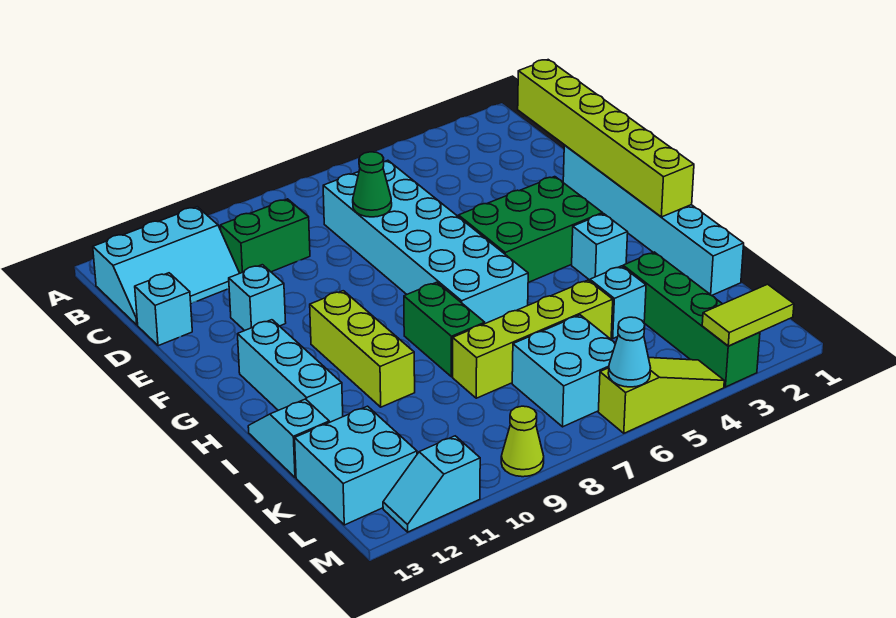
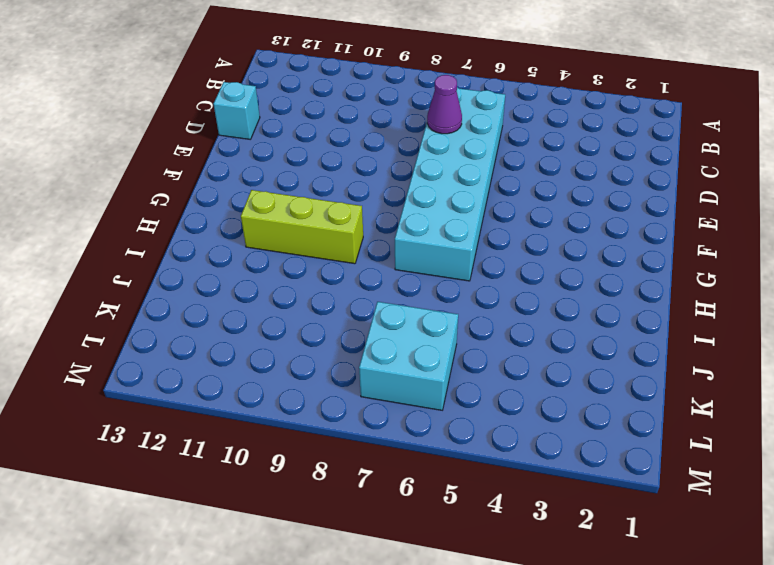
purple 1x1 cone [427,75,462,134] -> green 1x1 cone [353,152,392,217]
lime 1x3 brick [241,190,363,264] -> lime 1x3 brick turned to [310,291,415,407]
none -> cyan 2x3 slope [93,207,240,325]
none -> green 1x2 brick [220,199,310,273]
none -> cyan 1x6 brick [563,145,744,296]

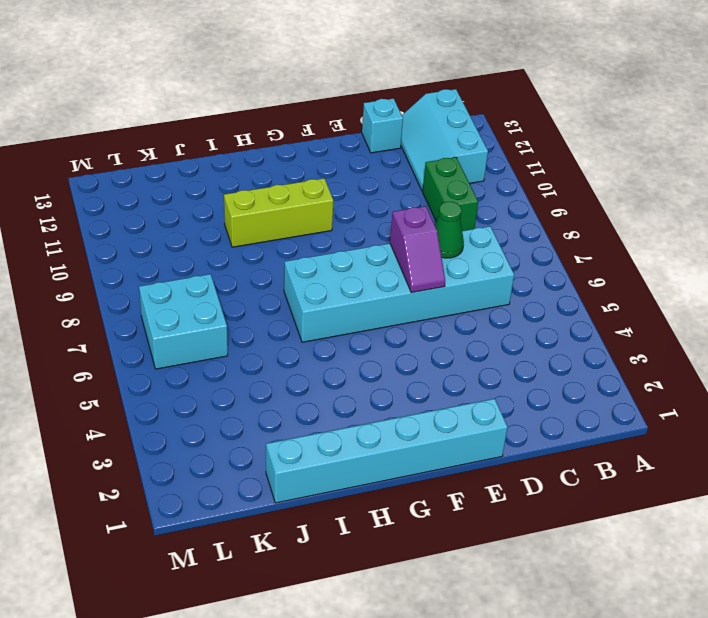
purple 1x2 slope [390,206,445,293] -> none
none -> cyan 1x1 brick [229,265,286,331]
none -> green 2x3 brick [458,177,603,282]
none -> cyan 1x3 brick [238,320,343,422]

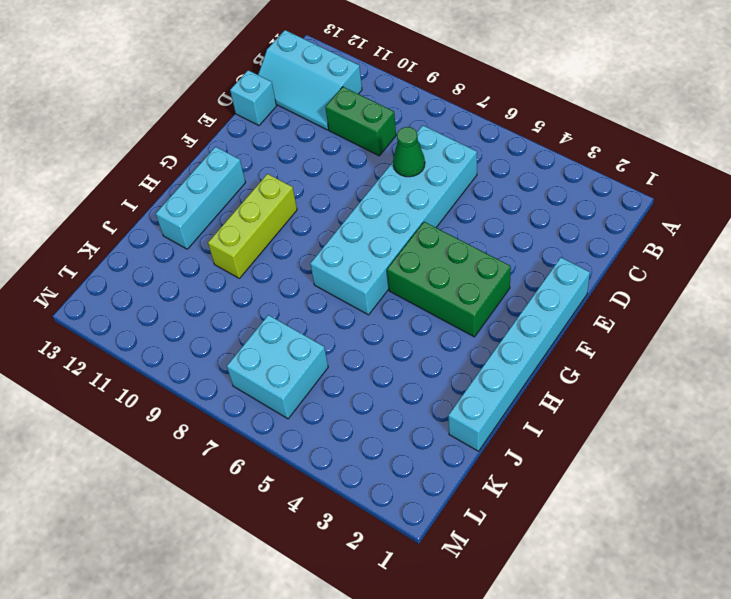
none -> cyan 1x1 brick [229,265,286,331]
none -> cyan 1x1 brick [572,214,628,280]
none -> green 1x2 brick [404,282,485,377]

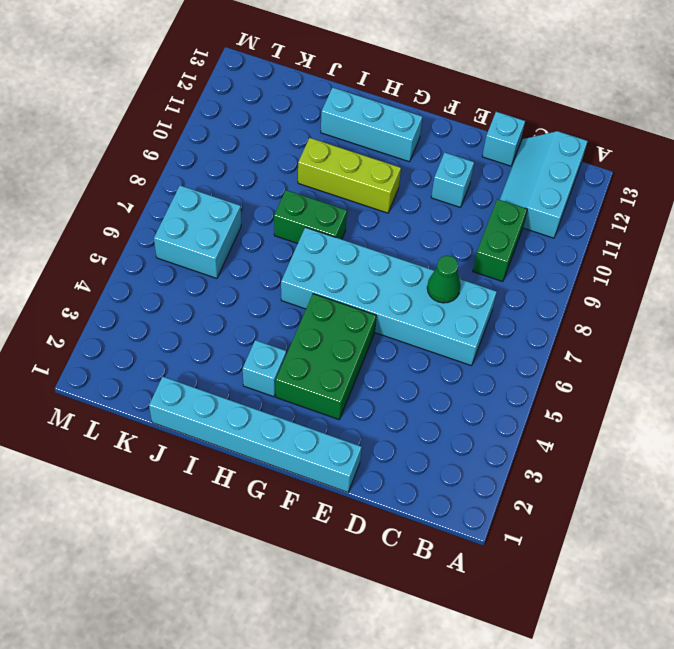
none -> cyan 1x2 slope [248,399,329,478]
none -> green 1x4 brick [623,252,760,387]
none -> cyan 1x1 brick [590,266,646,339]

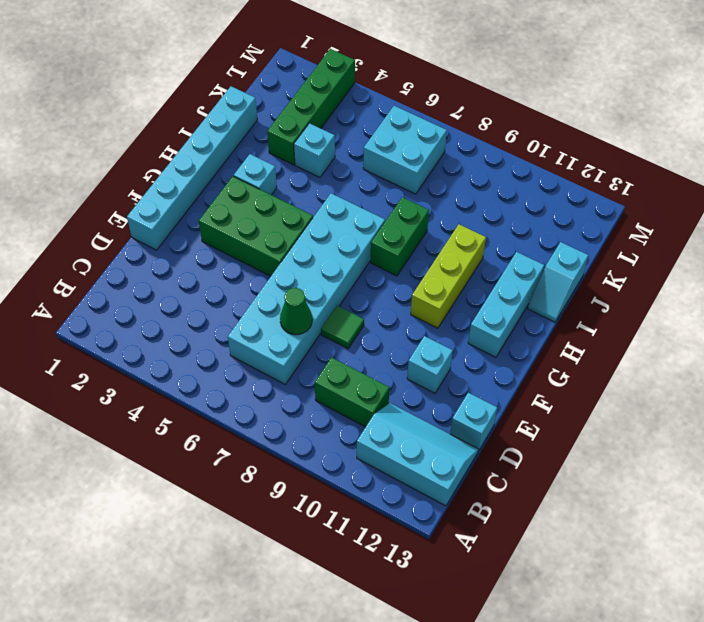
green 1x1 tile [321,306,364,349] -> none
none -> lime 1x4 brick [453,280,613,398]
none -> cyan 2x2 brick [295,406,417,525]
none -> lime 1x3 slope [598,358,724,433]

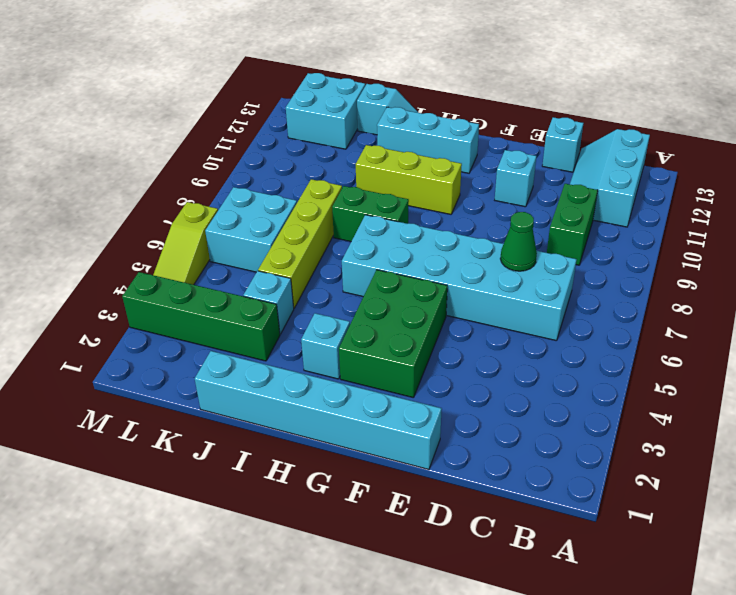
none -> lime 1x1 cone [501,406,544,477]
none -> cyan 1x2 slope [383,436,480,532]
none -> lime 1x6 brick [518,60,694,217]

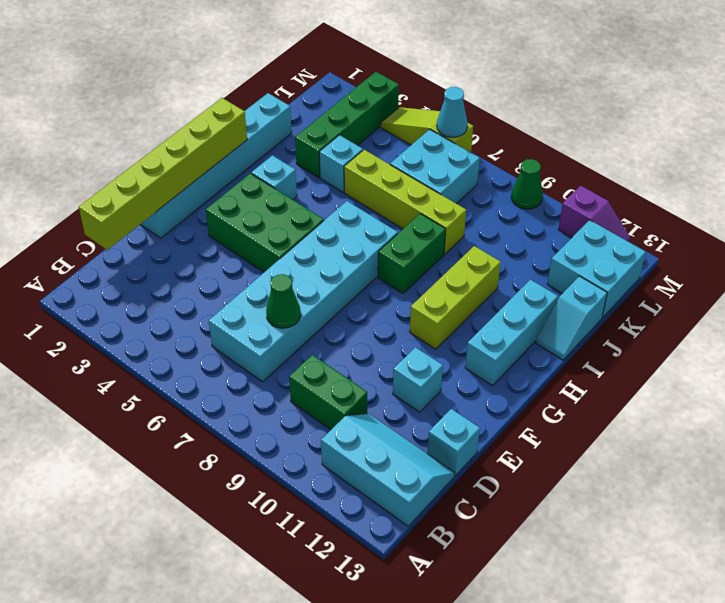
green 1x1 cone [511,159,543,209] -> lime 1x1 cone [501,406,544,477]
purple 1x2 slope [558,186,631,242] -> cyan 1x2 slope [383,436,480,532]
none -> lime 1x2 tile [702,284,794,346]

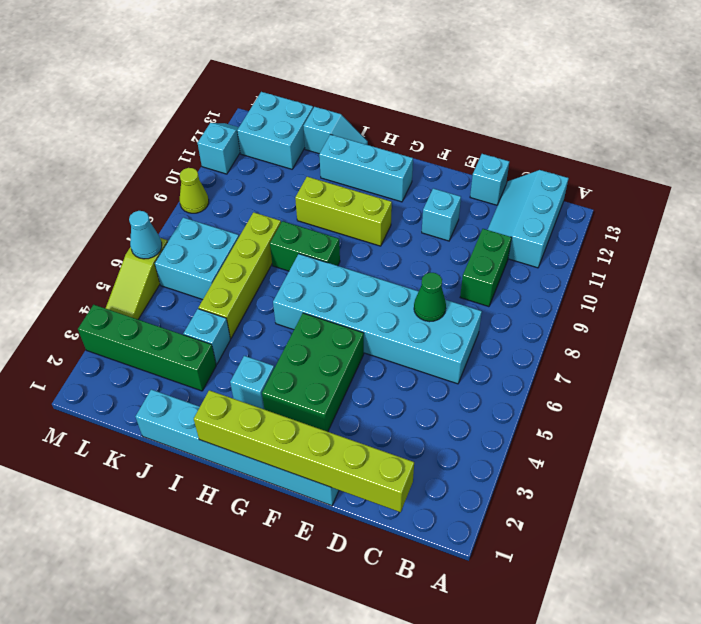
none -> lime 1x2 tile [702,284,794,346]

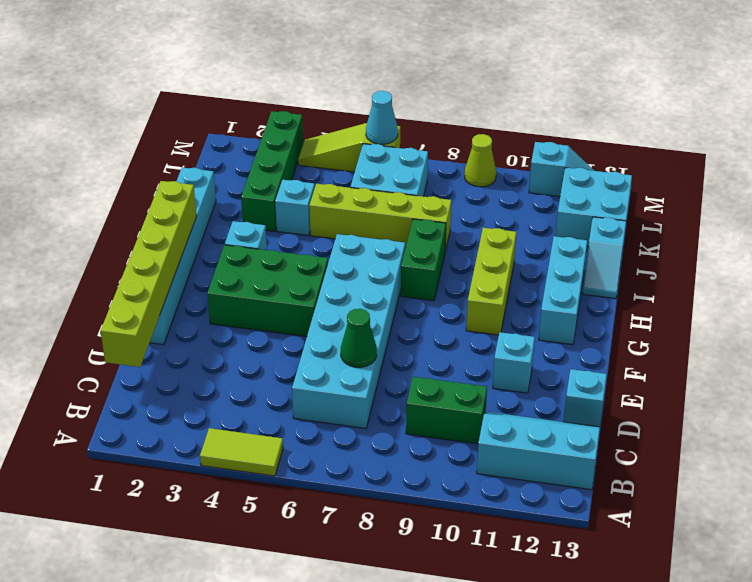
lime 1x2 tile [200,428,283,476] -> lime 1x2 tile moved to [702,284,794,346]

